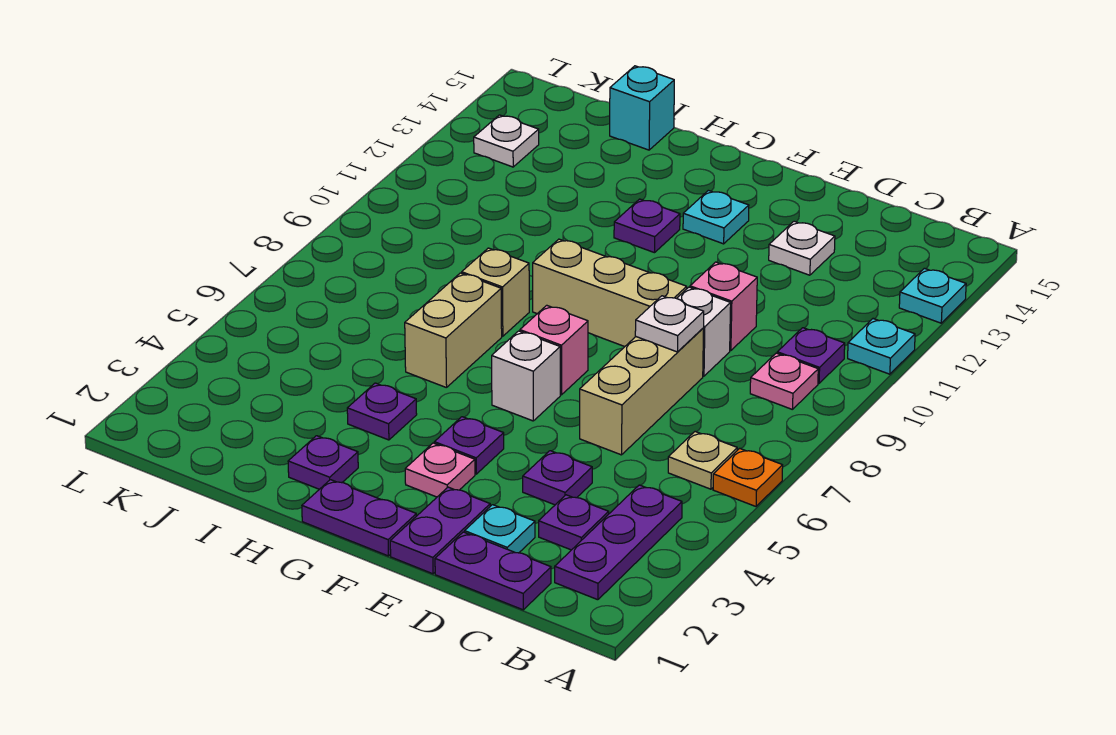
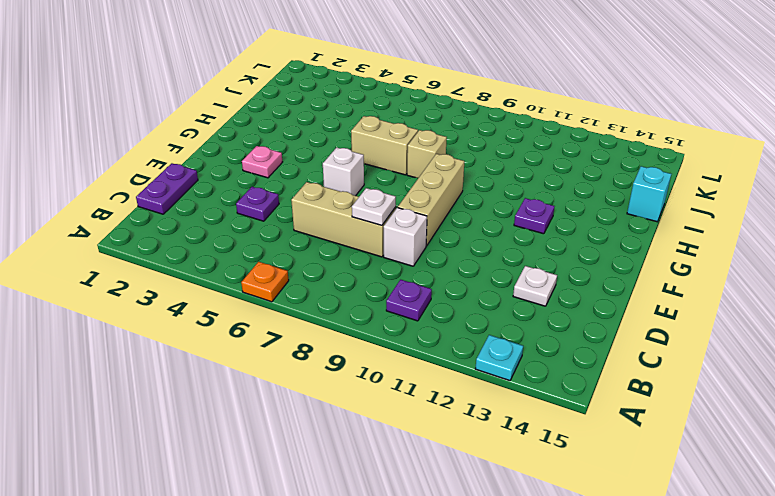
none -> cyan 1x1 plate [848,319,915,374]
none -> purple 1x3 plate [555,485,682,600]
none -> tan 1x1 plate [668,432,737,489]
none -> pink 1x1 plate [750,353,818,410]

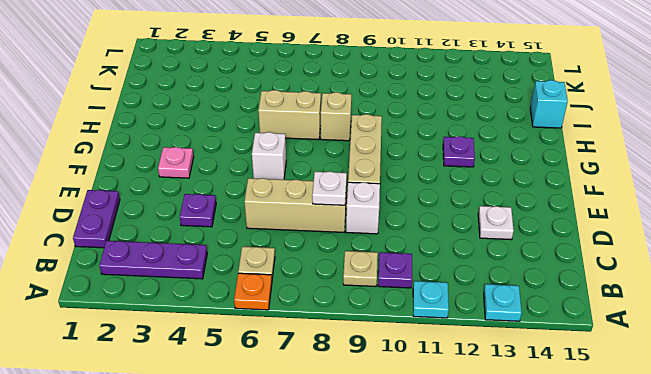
tan 1x1 plate [343,251,378,287] -> pink 1x1 plate [750,353,818,410]
none -> purple 1x1 plate [539,495,609,550]
none -> cyan 1x1 plate [465,505,535,553]
none -> pink 1x1 brick [690,262,757,351]
none -> purple 1x2 plate [390,487,490,574]

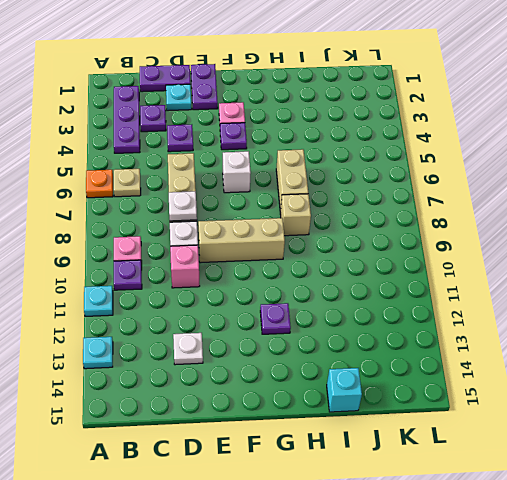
none -> purple 1x2 plate [302,480,416,556]
none -> pink 1x1 brick [520,305,588,395]
none -> cyan 1x1 plate [683,190,749,244]
none -> purple 1x1 plate [288,436,358,489]

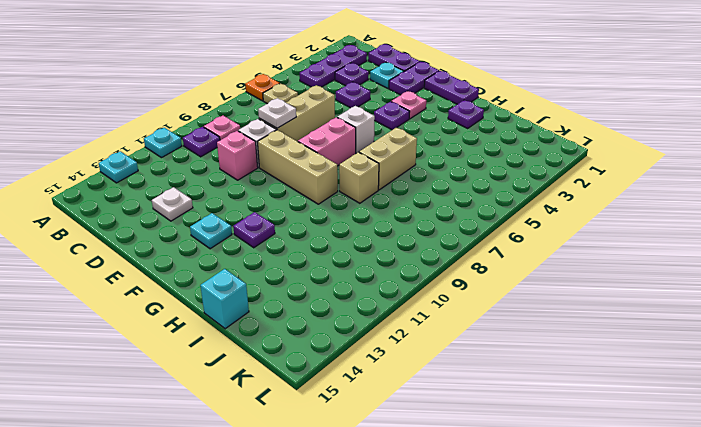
pink 1x2 brick [298,117,356,166] -> pink 1x1 brick [520,305,588,395]
none -> purple 1x1 plate [347,383,417,440]
none -> white 1x1 plate [474,115,539,167]

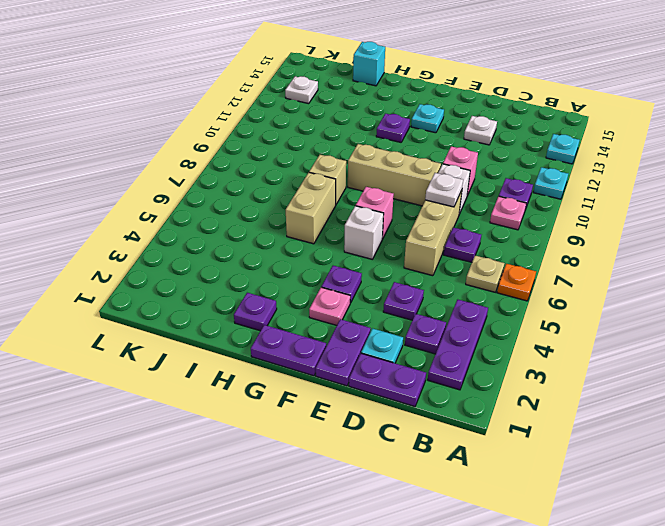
purple 1x1 plate [444,227,481,262] -> purple 1x1 plate moved to [347,383,417,440]

